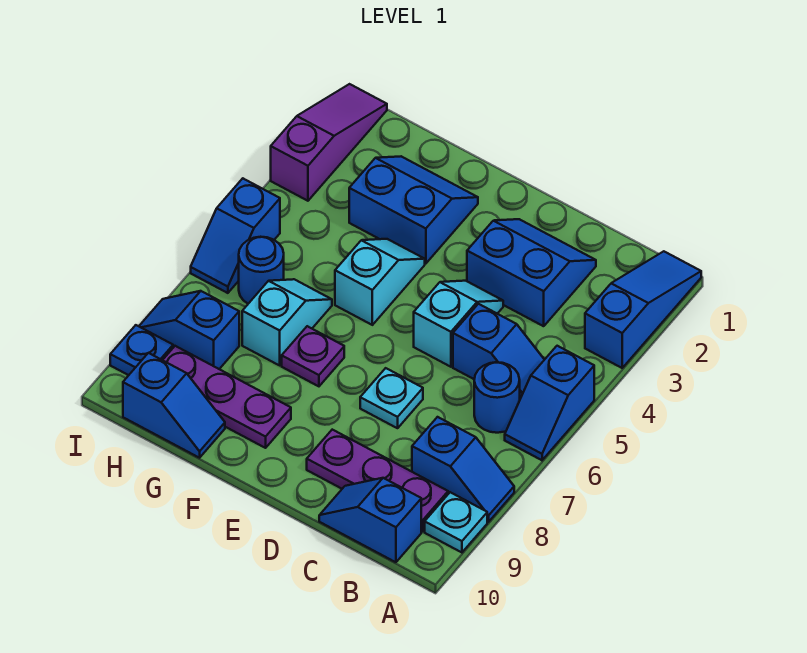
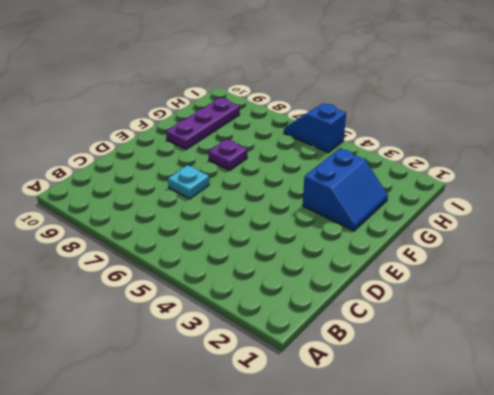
none -> blue 1x3 slope [585,251,701,368]
none -> blue 1x2 slope [505,346,594,460]
none -> blue 1x2 slope [412,417,514,522]

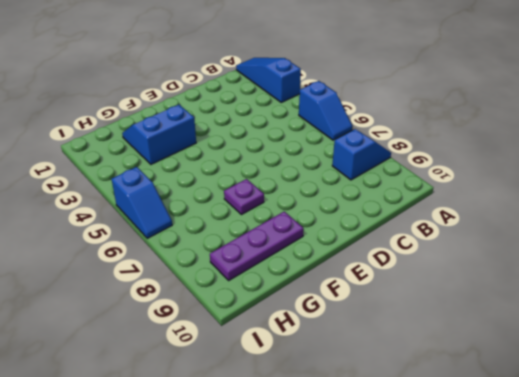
none -> cyan 1x1 plate [425,492,487,552]
none -> blue 1x2 slope [453,304,544,399]
none -> blue 1x1 round brick [474,362,520,433]

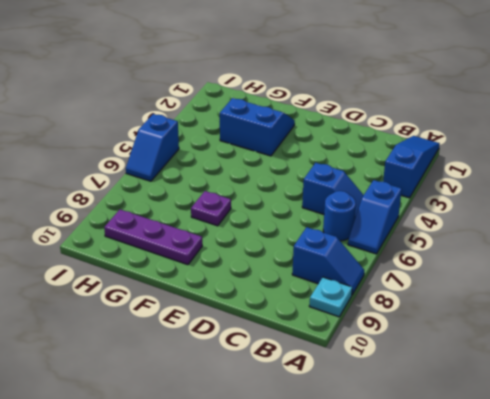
none -> purple 1x3 plate [307,430,448,532]
none -> blue 1x2 slope [319,478,421,562]
none -> blue 2x2 slope [467,219,596,326]

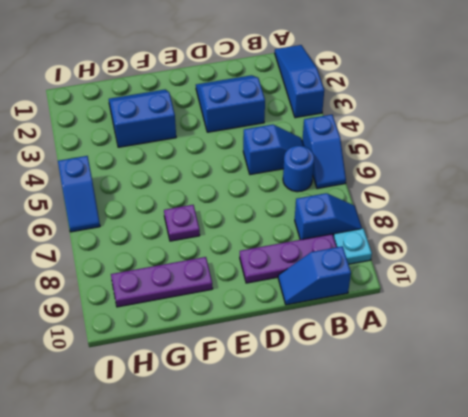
none -> cyan 1x2 slope [414,281,503,367]
none -> cyan 1x1 plate [360,368,423,428]
none -> cyan 1x2 slope [335,239,425,325]

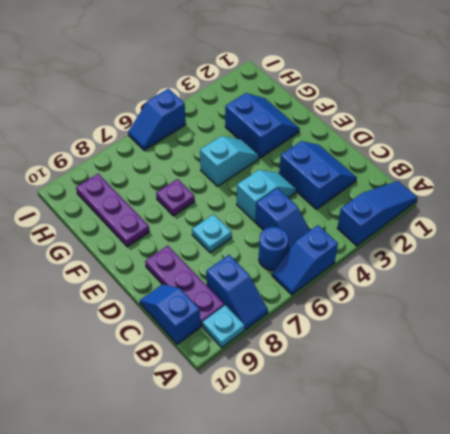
none -> cyan 1x2 slope [242,279,332,365]
none -> blue 1x2 slope [123,353,225,458]
none -> blue 1x1 round brick [239,237,284,304]

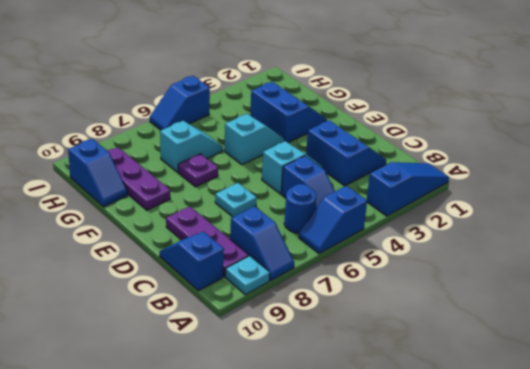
none -> blue 1x1 round brick [239,237,284,304]
none -> blue 1x2 slope [139,291,239,369]
none -> purple 1x3 slope [271,84,387,201]

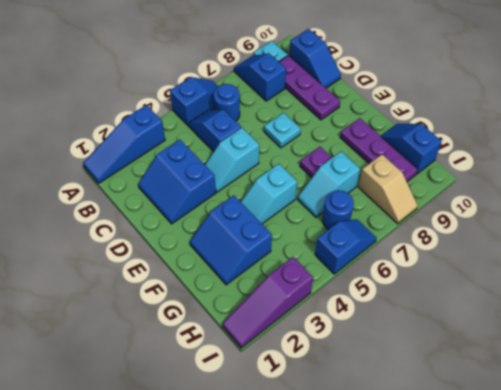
tan 1x2 slope [358,155,418,224] -> blue 1x2 slope [139,291,239,369]
none -> blue 1x1 plate [110,325,173,375]

